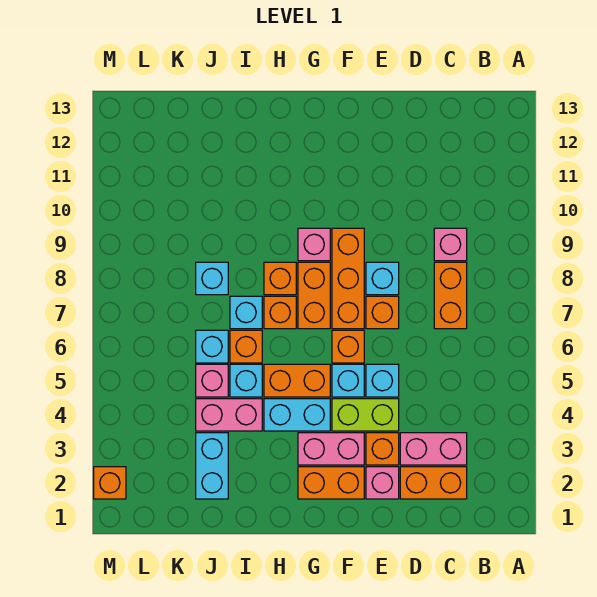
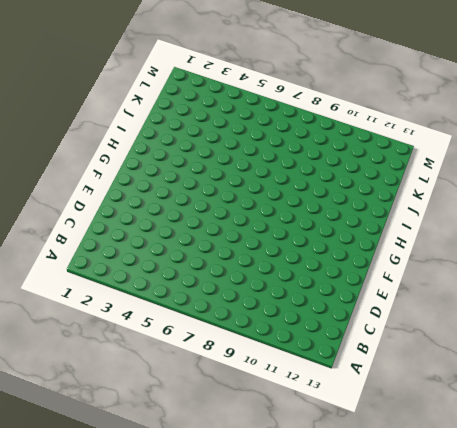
none -> orange 1x2 brick [400,467,467,499]
none -> pink 1x2 brick [400,433,467,465]
none -> orange 1x2 brick [434,262,467,329]
none -> pink 1x1 brick [434,228,467,261]

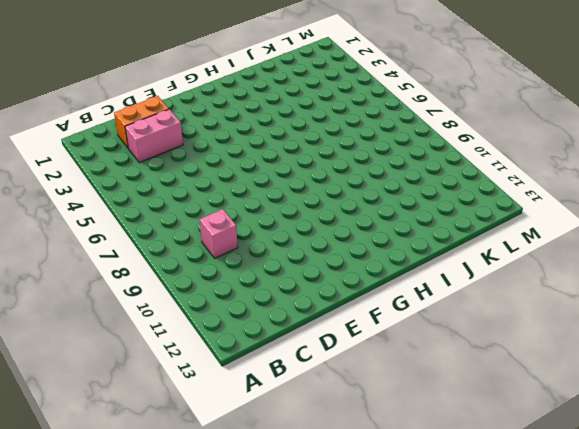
none -> orange 1x2 brick [434,262,467,329]
none -> pink 1x1 brick [366,467,399,499]
none -> orange 1x1 brick [366,433,399,465]
none -> lime 1x2 brick [332,399,399,431]

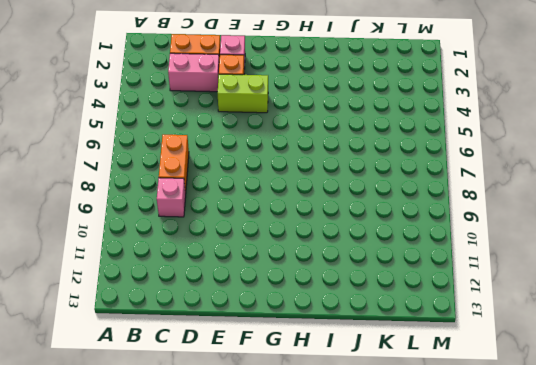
none -> cyan 1x1 brick [366,364,399,397]
none -> orange 1x1 brick [366,296,399,329]
none -> cyan 1x1 brick [366,262,399,295]
none -> orange 1x2 brick [298,467,364,499]

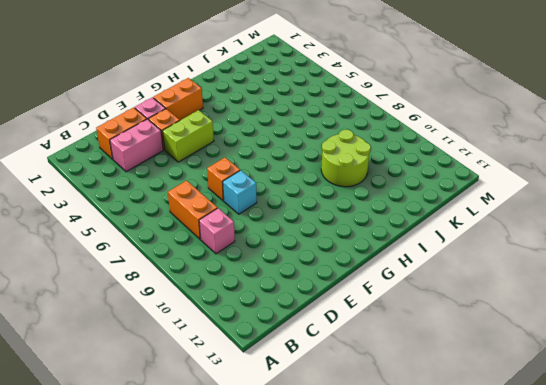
lime 2x2 round brick [321,130,371,187] -> none
none -> cyan 1x1 brick [366,364,399,397]
none -> pink 1x2 brick [298,433,364,465]
none -> cyan 1x1 brick [332,364,364,397]
none -> orange 1x1 brick [332,330,364,363]

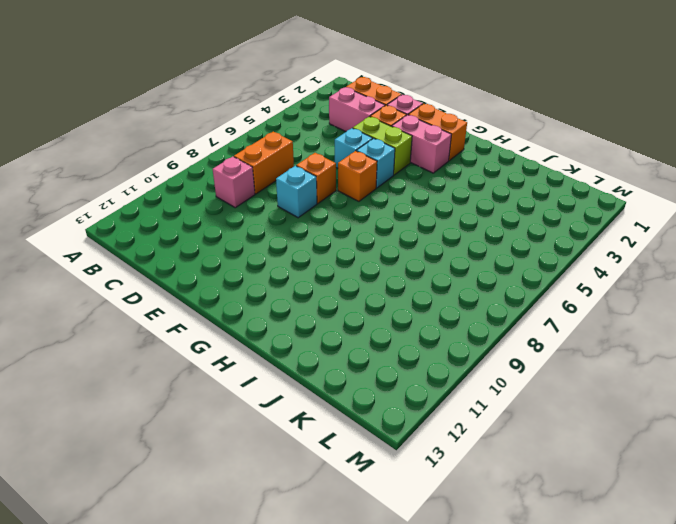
none -> orange 1x3 brick [332,228,364,329]
none -> cyan 1x2 brick [264,399,330,431]
none -> orange 1x2 brick [264,364,330,397]
none -> orange 1x2 brick [298,262,330,329]

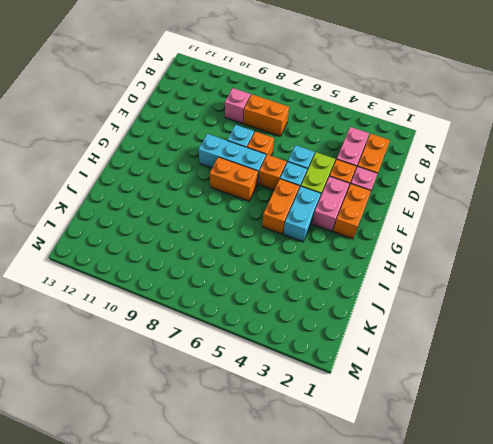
cyan 1x3 brick [199,134,266,184] -> orange 1x3 brick [332,228,364,329]
none -> pink 1x1 brick [298,228,330,261]
none -> orange 1x1 brick [264,296,296,329]
none -> orange 1x1 brick [264,262,296,295]
none -> pink 1x2 brick [196,399,262,431]

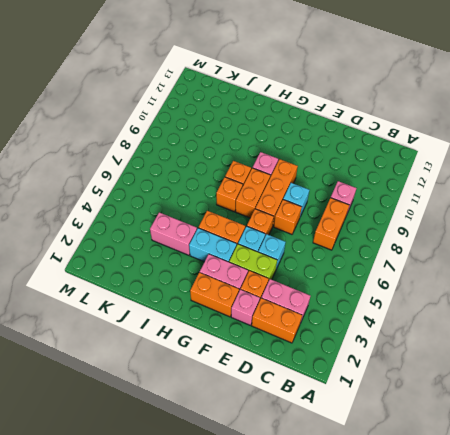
none -> cyan 1x1 brick [230,364,262,397]
none -> orange 1x1 brick [230,330,262,363]
none -> cyan 1x1 brick [230,296,262,329]
none -> cyan 1x2 brick [196,433,228,499]

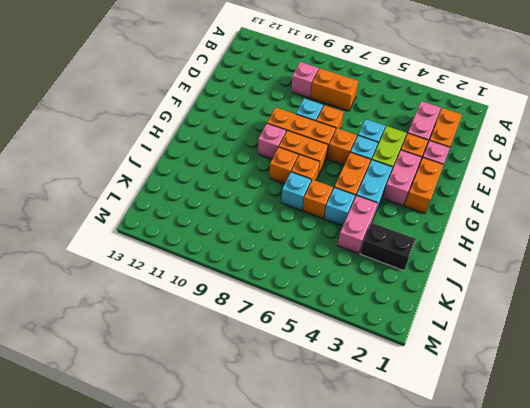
black 1x2 brick [360,222,416,271] -> cyan 1x2 brick [196,433,228,499]
none -> pink 1x1 brick [196,364,228,397]
none -> cyan 1x1 brick [196,330,228,363]
none -> cyan 1x1 brick [196,262,228,295]
none -> orange 1x1 brick [94,467,126,499]

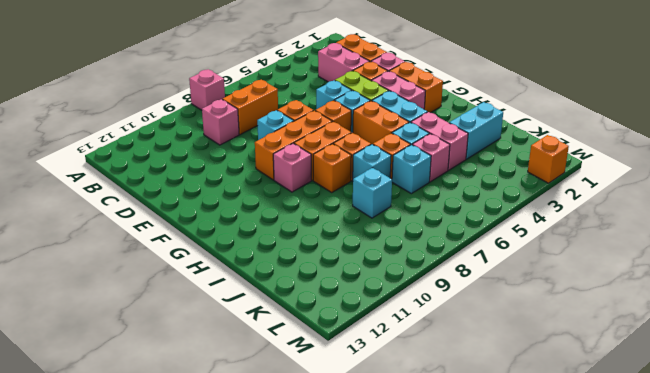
pink 1x1 brick [189,69,225,110] -> none

